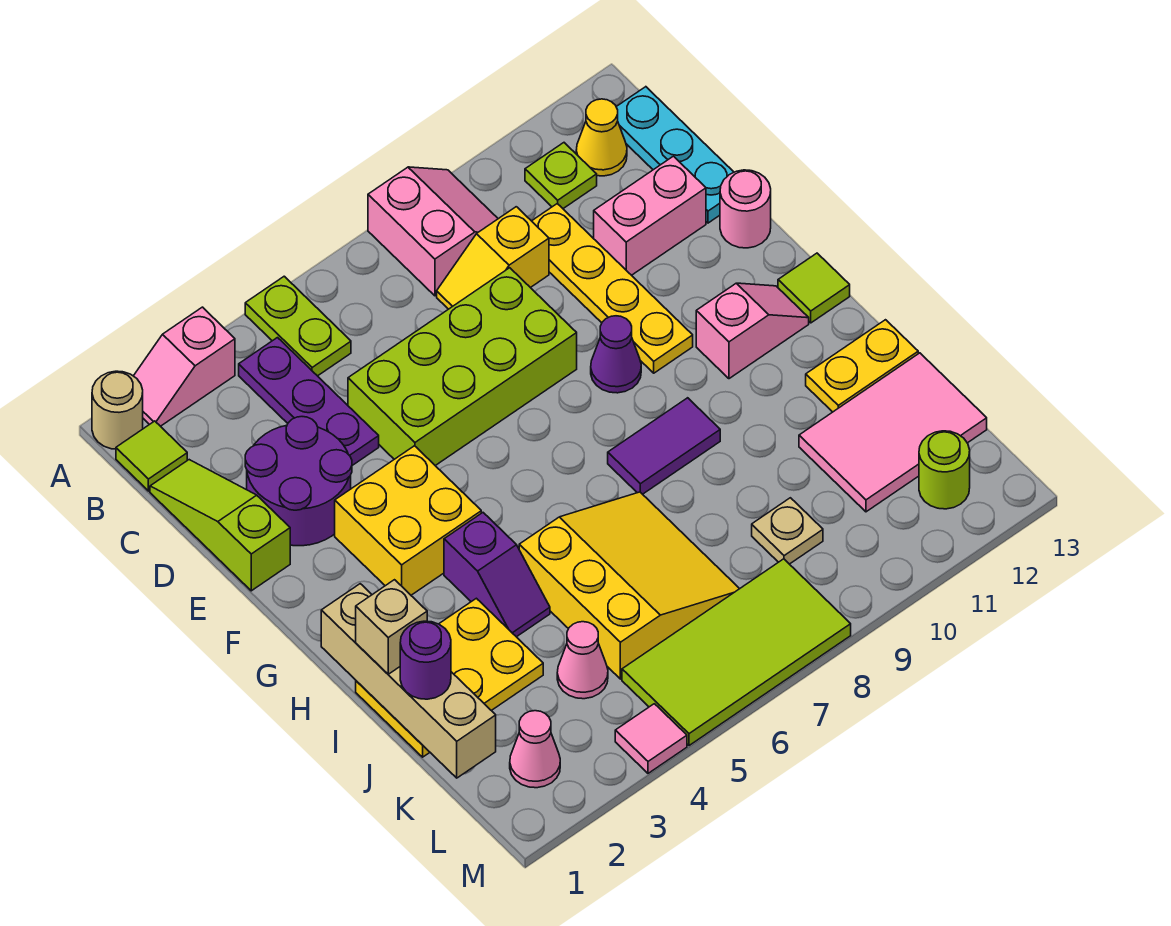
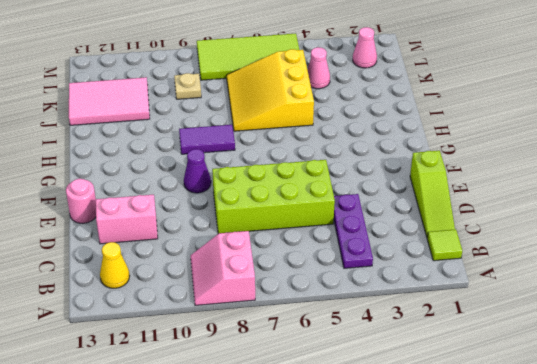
none -> tan 1x1 round brick [92,371,143,449]
none -> pink 1x2 slope [134,307,235,426]
none -> lime 1x2 plate [245,276,351,376]
none -> lime 1x1 plate [525,143,597,209]

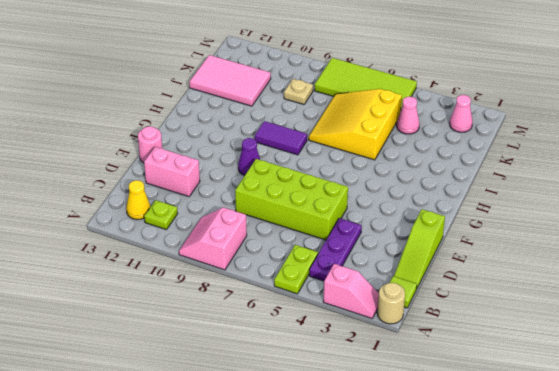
none -> cyan 1x3 plate [616,87,734,223]
none -> yellow 1x2 slope [437,207,549,309]
none -> yellow 1x4 plate [532,204,693,373]
none -> purple 2x2 round brick [245,417,352,546]

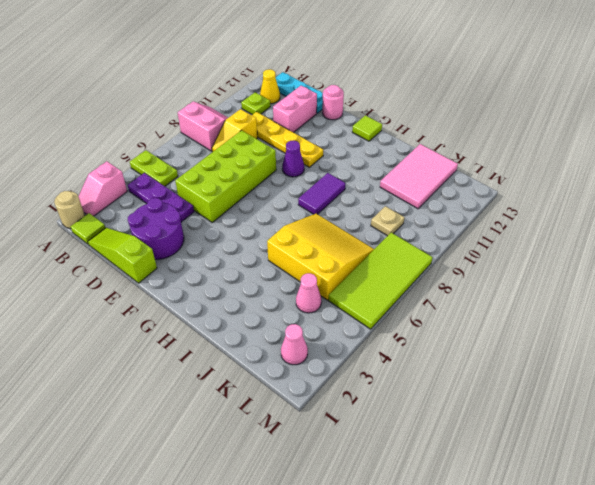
none -> yellow 2x2 brick [335,446,481,595]
none -> pink 1x2 slope [696,283,809,379]
none -> purple 1x2 slope [444,513,550,637]
none -> yellow 2x3 plate [356,598,543,757]

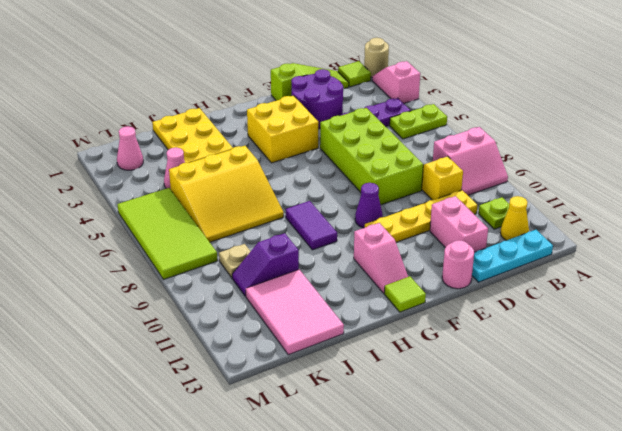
purple 1x2 slope [232,233,299,296] -> purple 1x2 slope moved to [444,513,550,637]
none -> yellow 1x2 plate [806,320,918,412]
none -> lime 1x1 round brick [919,431,970,509]
none -> pink 1x1 tile [615,704,687,773]
none -> tan 1x4 brick [321,584,496,778]

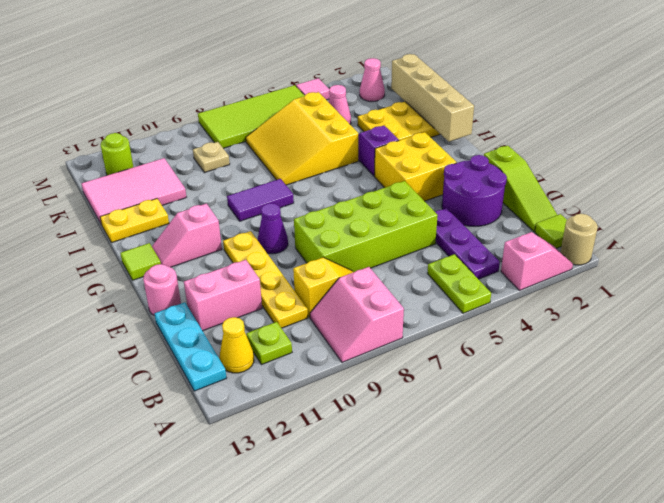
none -> tan 1x1 brick [356,580,427,674]
none -> purple 1x1 round brick [400,621,451,699]

